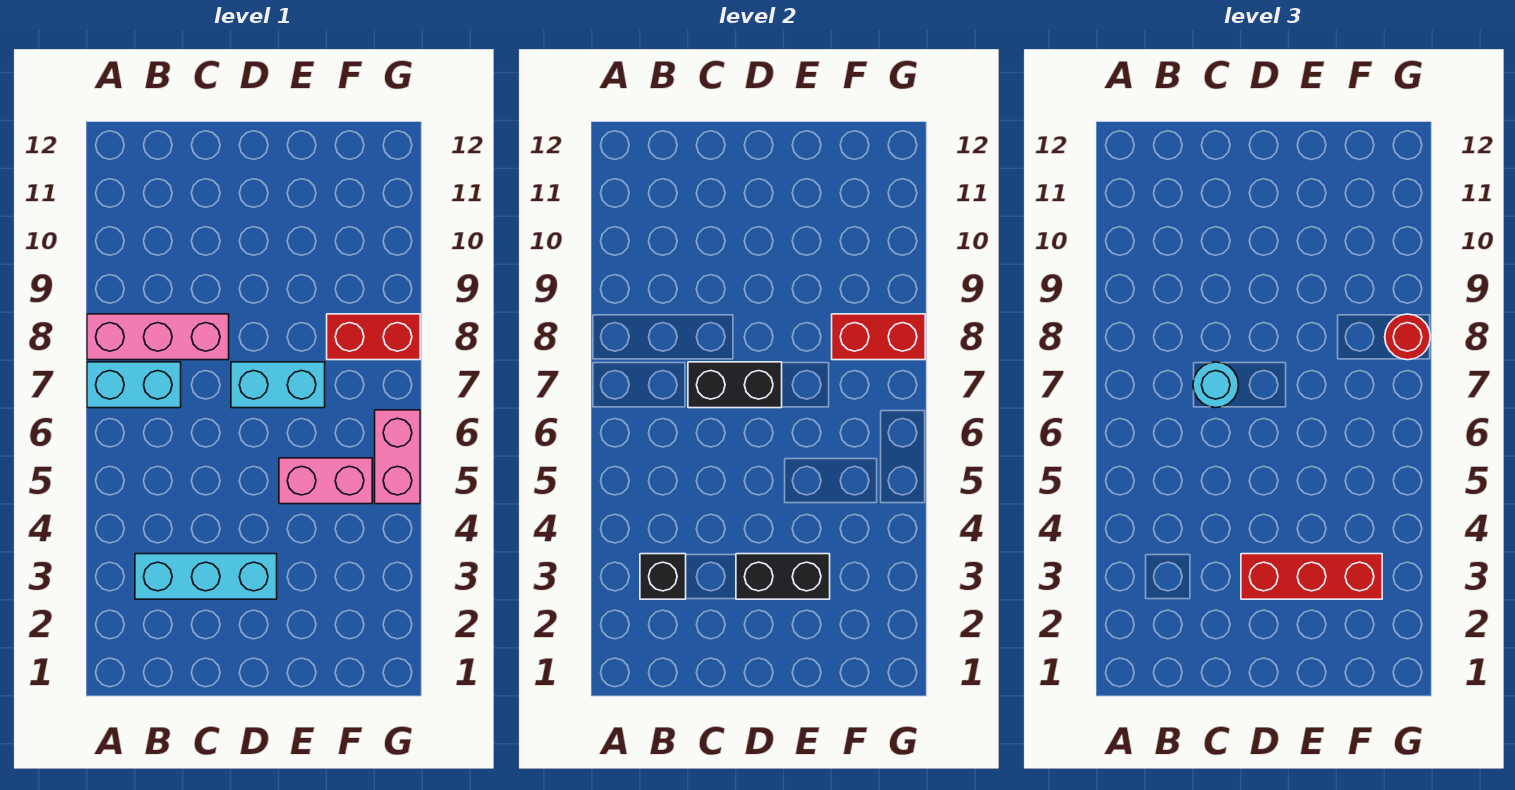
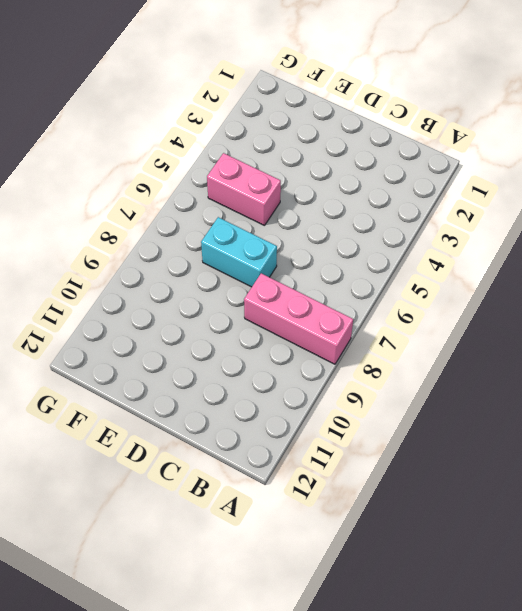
none -> cyan 1x2 brick [87,362,181,408]
none -> cyan 1x3 brick [135,554,277,599]
none -> red 1x2 brick [327,314,420,360]

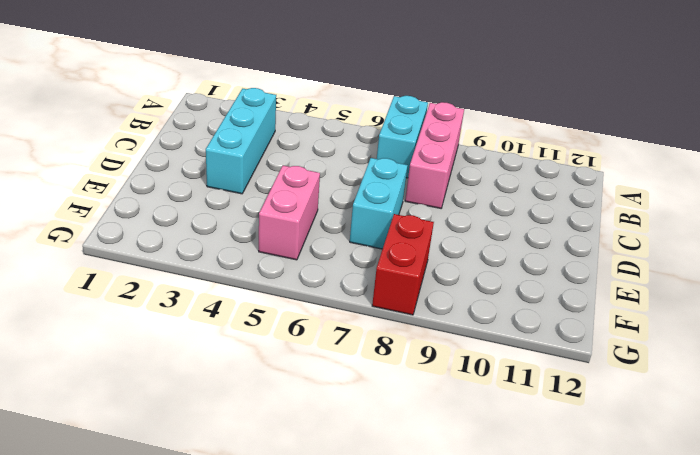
none -> pink 1x2 brick [375,410,420,504]
none -> black 1x1 brick [640,554,686,599]
none -> black 1x2 brick [688,362,782,408]

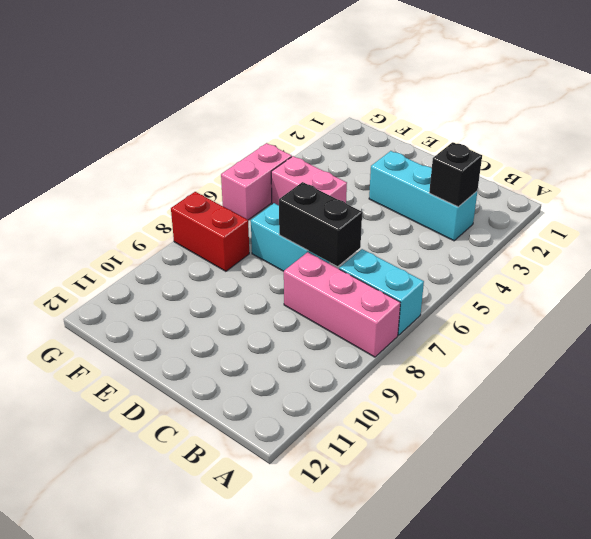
none -> black 1x2 brick [736,554,830,599]
none -> red 1x2 brick [832,314,925,360]
none -> cyan 1x1 round brick [1193,362,1239,408]

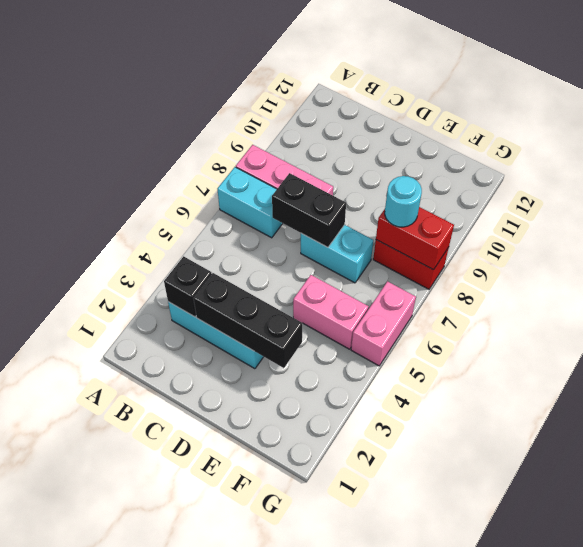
black 1x3 brick [193,273,302,368] -> black 1x2 brick [736,554,830,599]
cyan 1x1 round brick [385,176,422,227] -> cyan 1x1 round brick moved to [1193,362,1239,408]
none -> red 1x3 brick [1241,554,1382,599]
none -> red 1x1 round brick [1385,314,1430,360]

